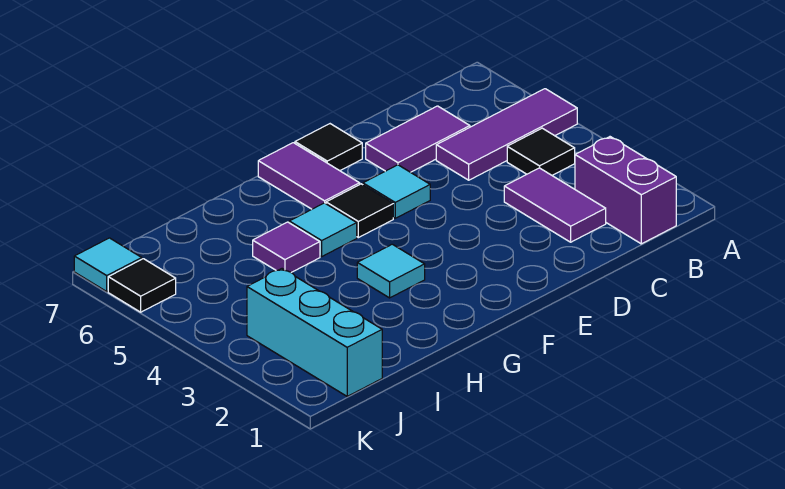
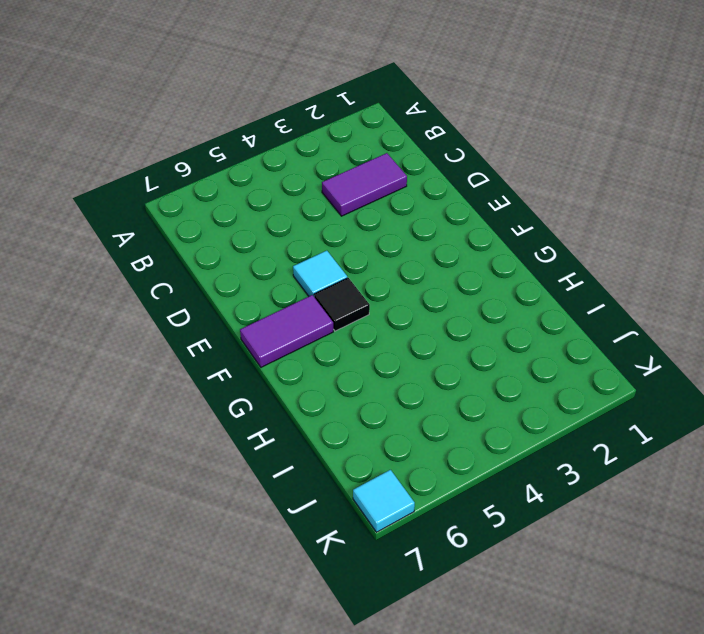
none -> purple 1x3 tile [436,89,577,180]
none -> purple 1x2 brick [575,137,676,244]
none -> black 1x1 tile [507,128,575,175]

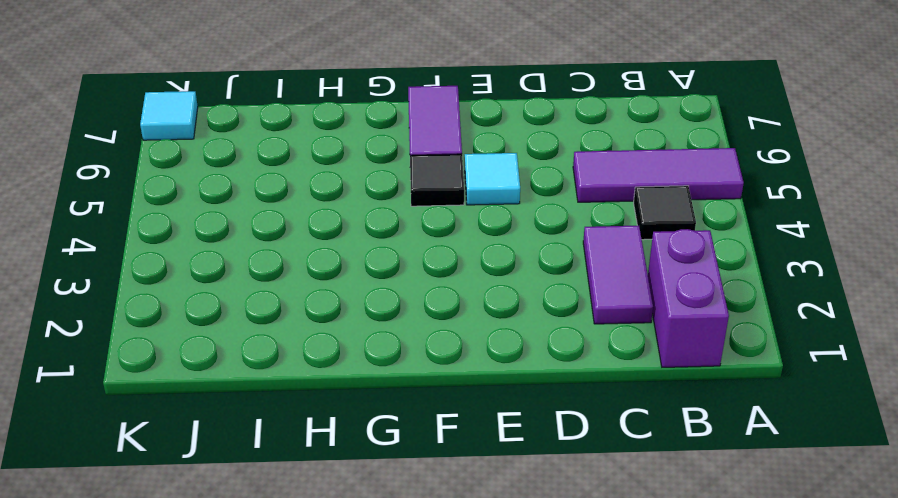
none -> purple 1x2 tile [366,106,470,172]
none -> black 1x1 tile [295,124,362,171]
none -> cyan 1x1 tile [357,244,425,298]

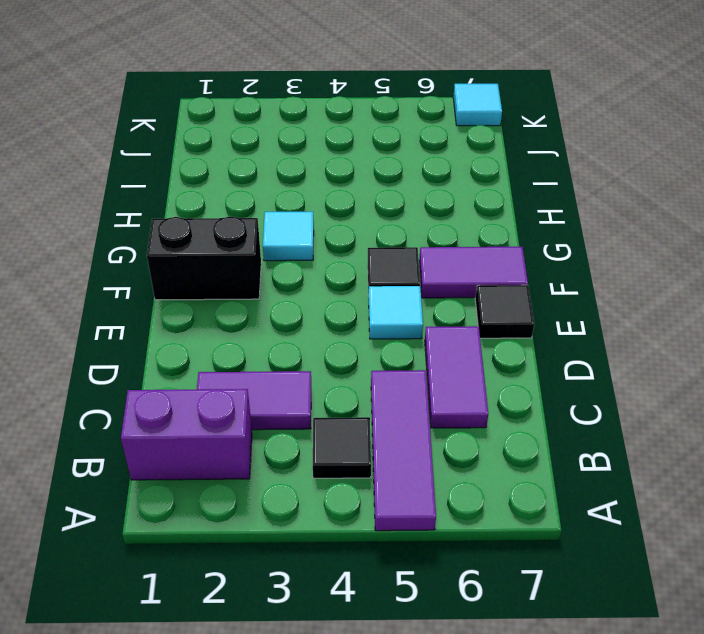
black 1x2 brick [147,216,261,300] -> none
none -> cyan 1x1 tile [289,203,357,256]
none -> purple 1x1 tile [253,222,320,273]
none -> cyan 1x3 brick [247,269,382,396]

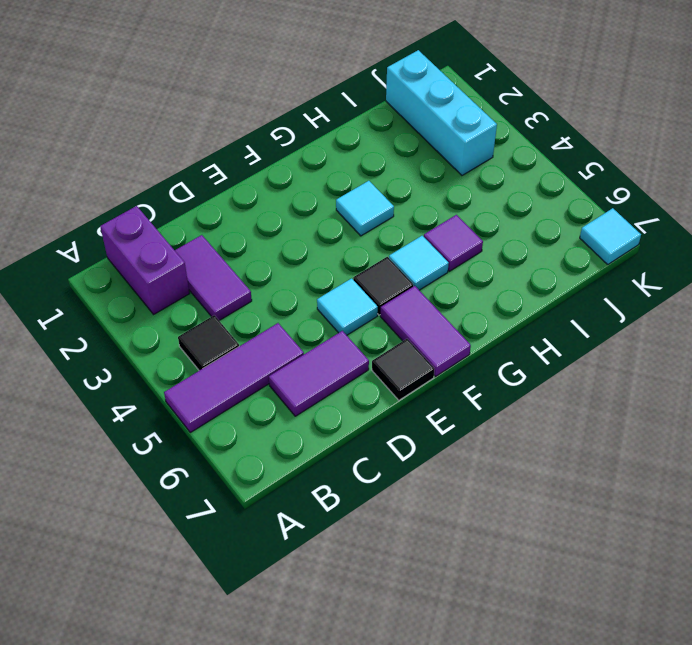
none -> black 1x1 tile [108,259,176,312]

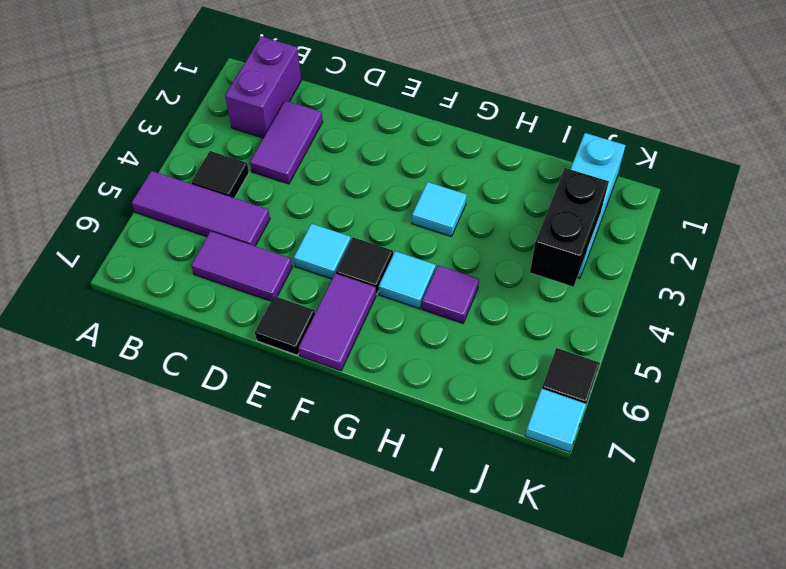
black 1x2 brick [530,168,609,287] -> none

